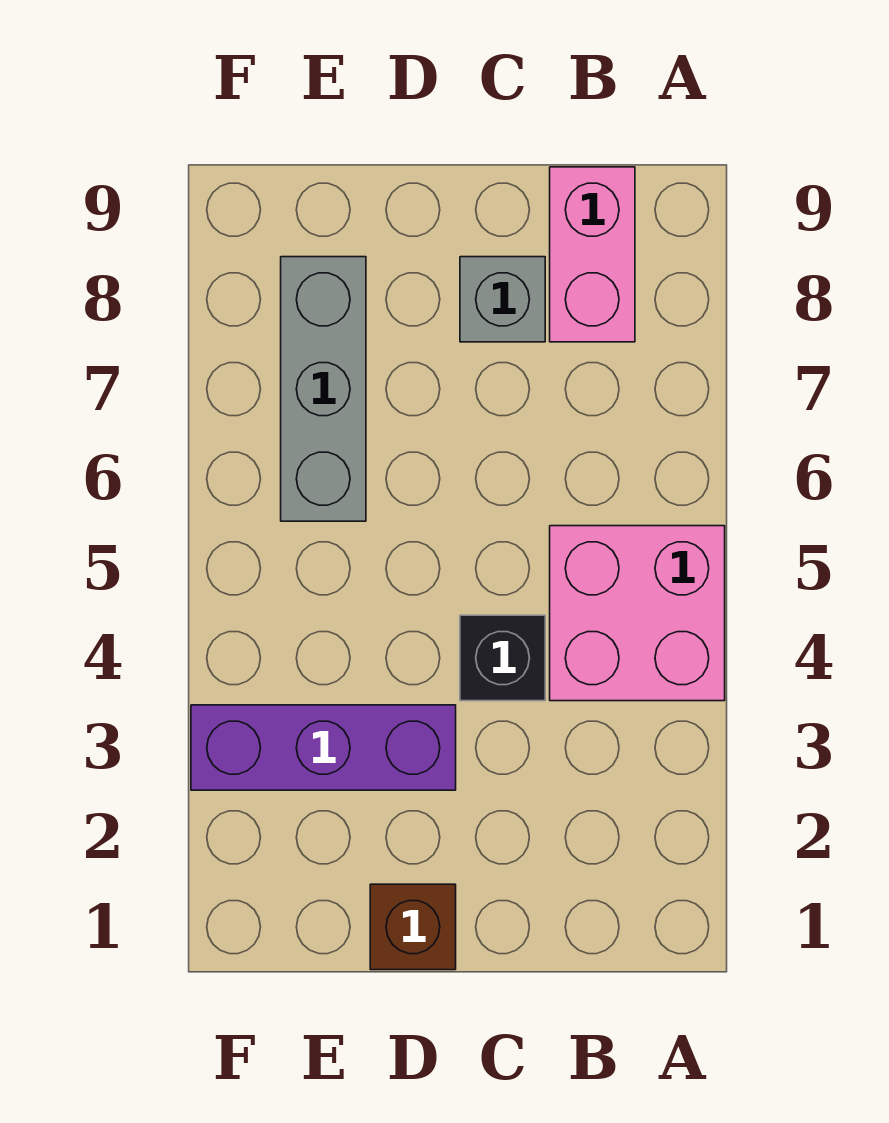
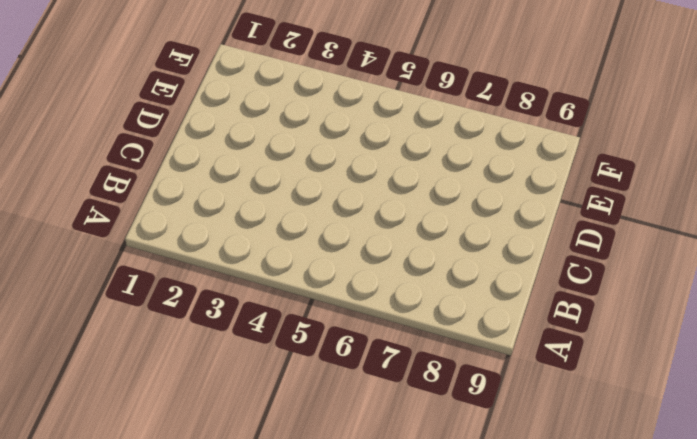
none -> pink 2x2 brick [550,526,725,701]
none -> pink 1x2 brick [550,167,635,342]

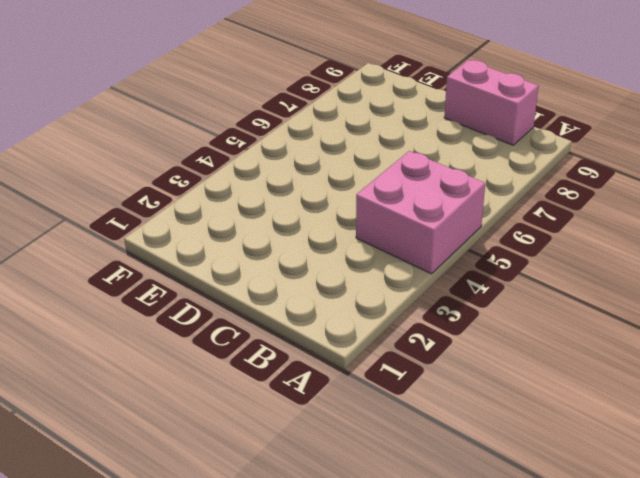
pink 1x2 brick [444,60,538,145] -> pink 1x2 brick turned to [550,167,635,342]
none -> black 1x1 brick [460,615,545,701]
none -> grey 1x1 brick [460,257,545,342]

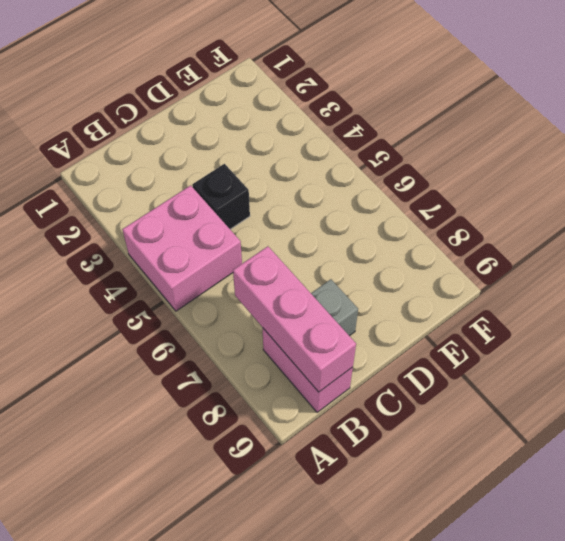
pink 1x3 brick [233,246,356,392] -> none
none -> brown 1x1 brick [370,884,456,970]
none -> purple 1x3 brick [191,705,456,790]

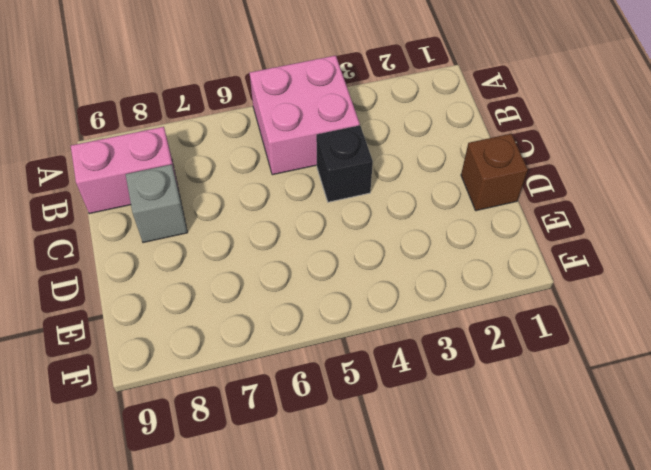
none -> purple 1x3 brick [191,705,456,790]
none -> grey 1x3 brick [281,257,366,521]

